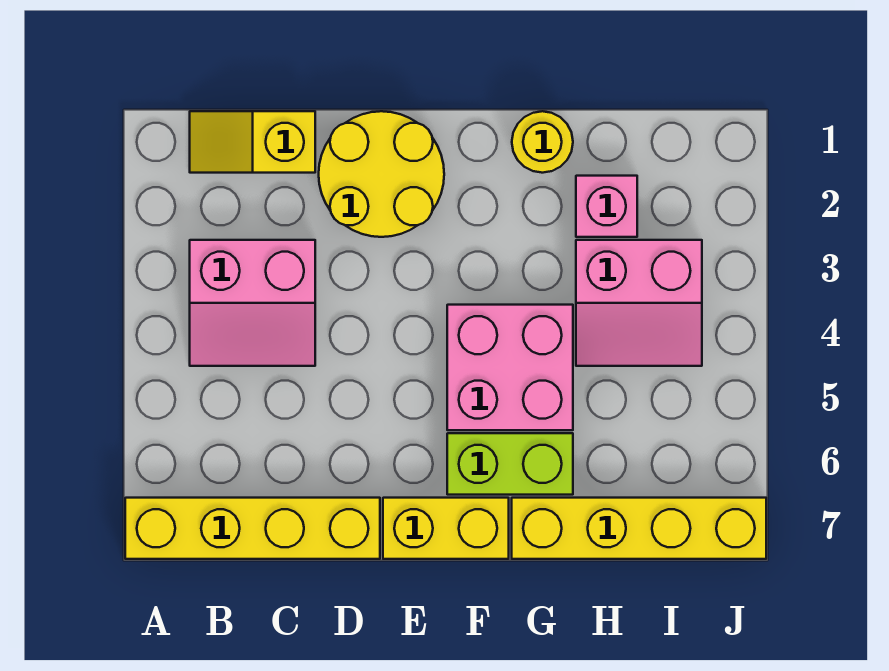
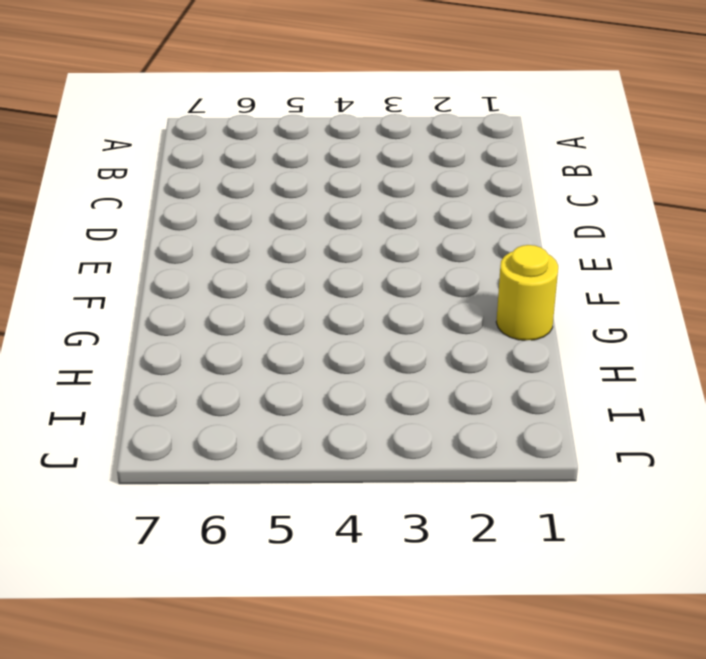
none -> yellow 1x4 brick [125,498,380,559]
none -> yellow 1x2 slope [190,111,315,173]

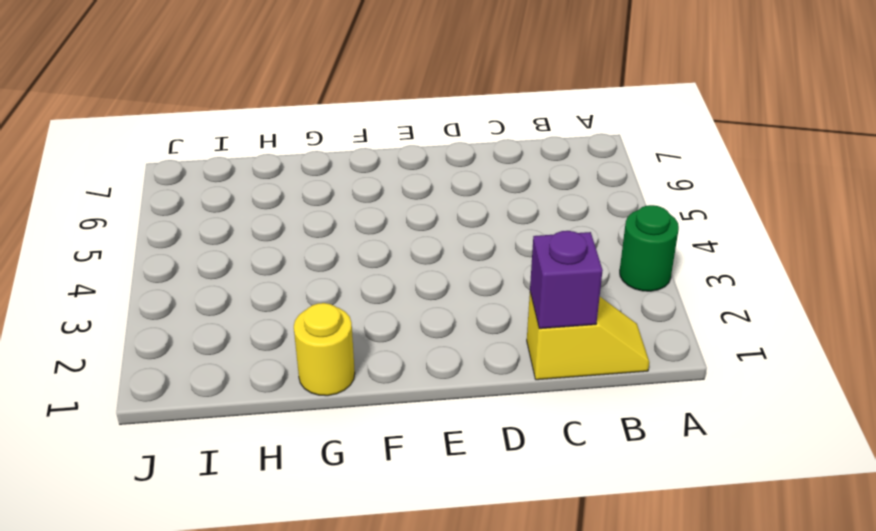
green 1x1 round brick [620,205,679,291] -> none
purple 1x1 brick [530,231,603,329] -> none
none -> yellow 1x4 brick [125,498,380,559]
none -> pink 2x2 slope [190,240,315,366]

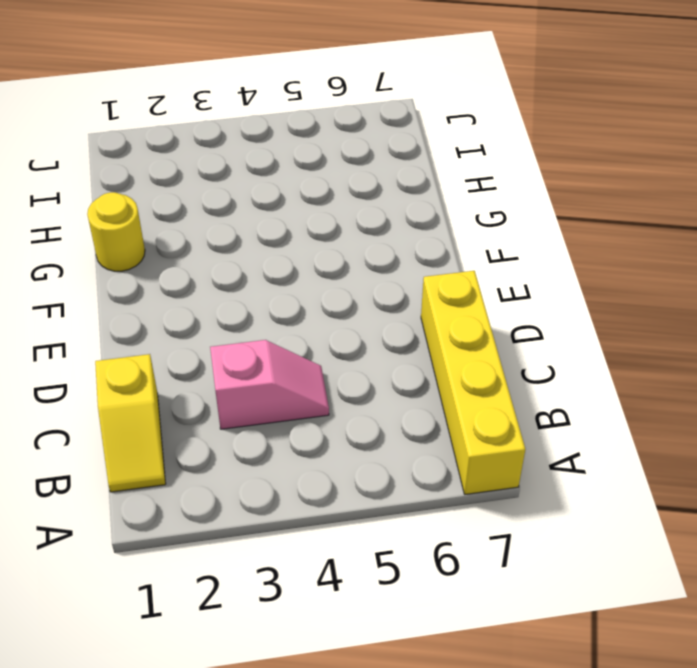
pink 1x2 slope [210,340,329,429] -> pink 2x2 slope [190,240,315,366]
none -> yellow 2x2 round brick [319,111,444,237]
none -> yellow 1x2 brick [383,498,509,559]

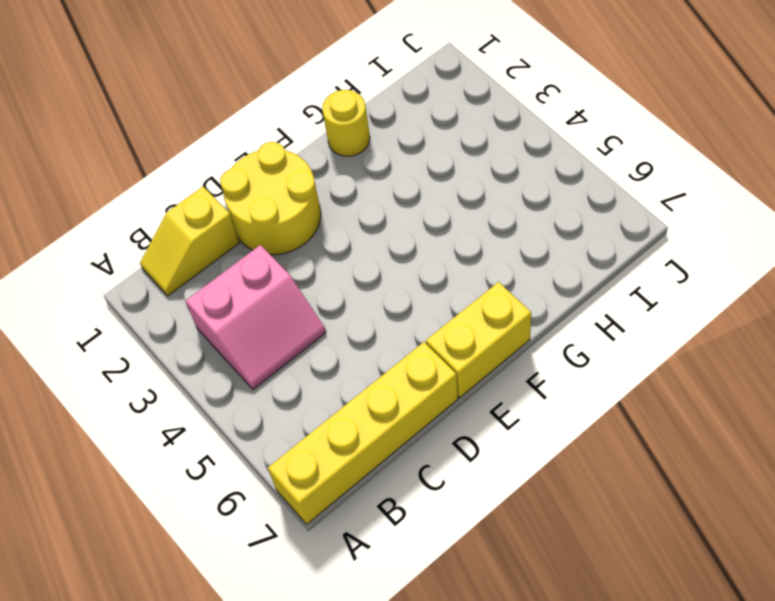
none -> pink 2x2 brick [447,305,573,430]
none -> lime 1x2 brick [447,433,573,495]

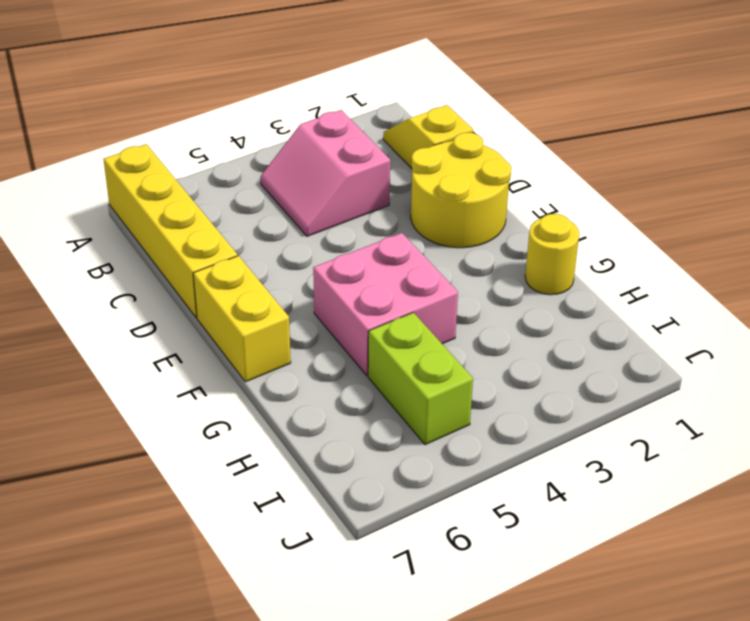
lime 1x2 brick [368,312,473,445] -> lime 1x2 brick moved to [447,433,573,495]
none -> yellow 1x4 brick [512,498,766,559]
none -> pink 1x1 brick [576,176,637,237]

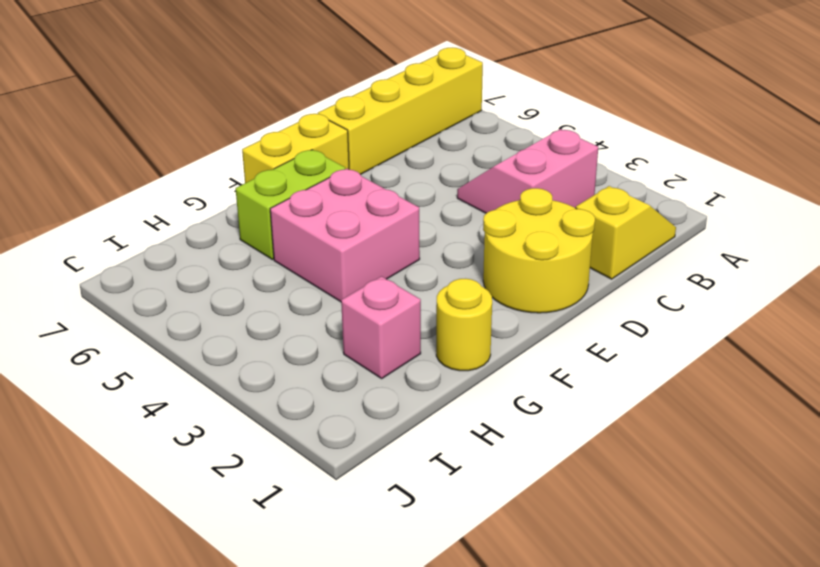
none -> yellow 1x4 brick [512,498,766,559]
none -> pink 2x2 slope [576,240,702,366]

